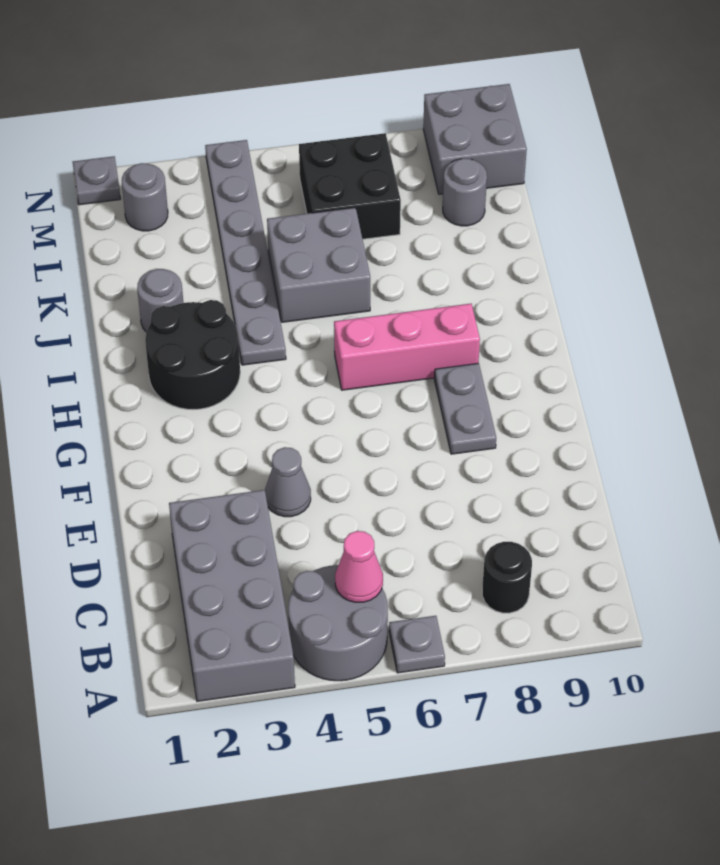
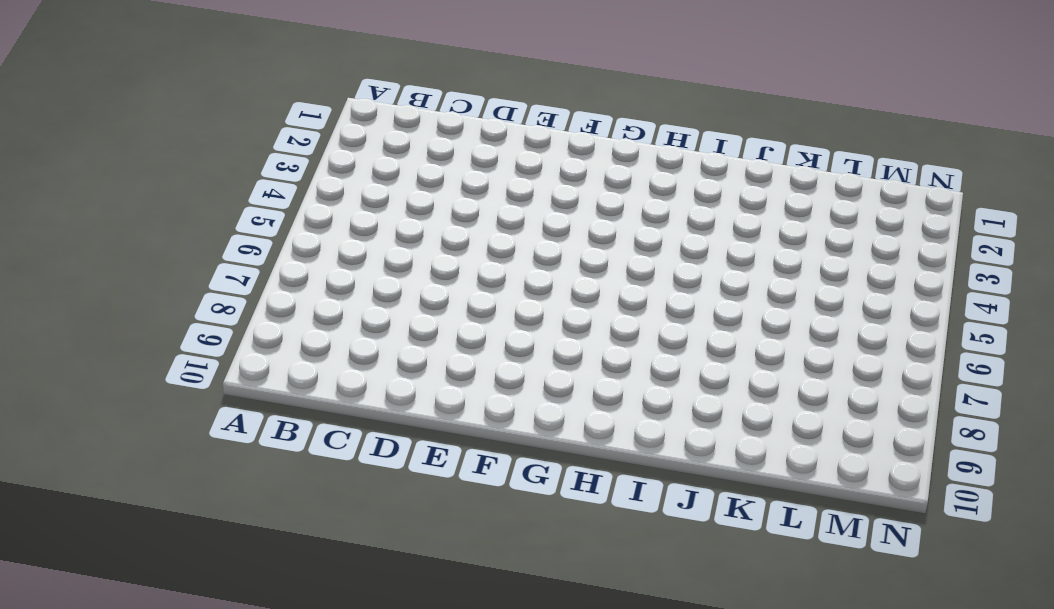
none -> grey 2x4 brick [169,490,295,701]
none -> grey 2x2 round brick [288,565,388,681]
none -> grey 1x1 plate [389,616,445,673]

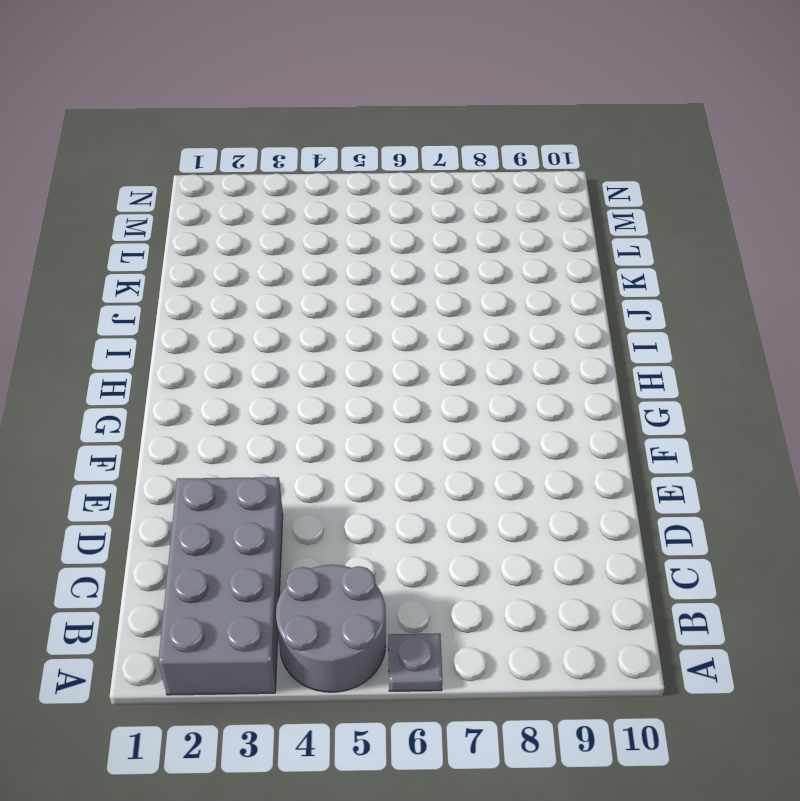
none -> black 1x1 round brick [482,542,532,613]
none -> grey 1x1 cone [265,447,311,517]
none -> grey 1x2 plate [434,363,496,454]

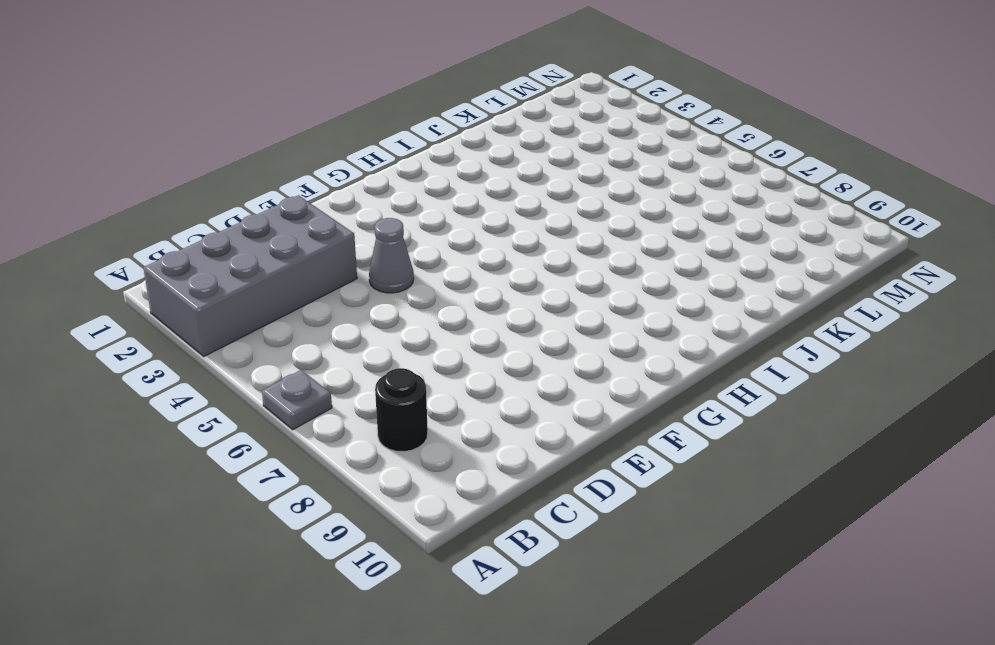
none -> grey 2x2 round brick [288,565,388,681]
none -> grey 1x2 plate [434,363,496,454]
none -> black 2x2 round brick [145,300,240,410]

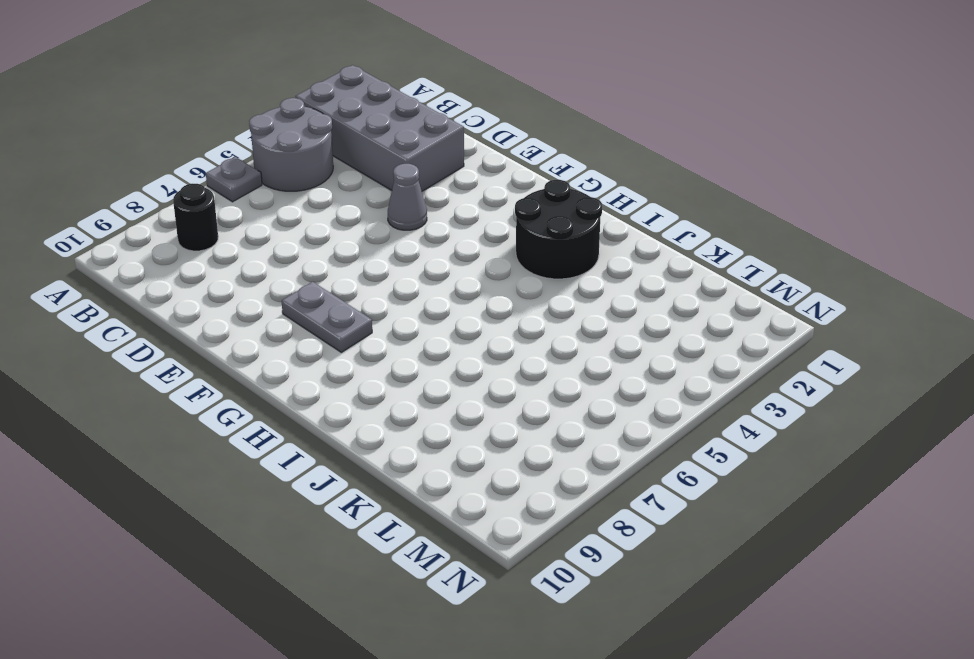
none -> pink 1x3 brick [334,304,480,390]
none -> grey 1x6 plate [205,140,286,365]
none -> grey 1x1 round brick [137,269,183,332]

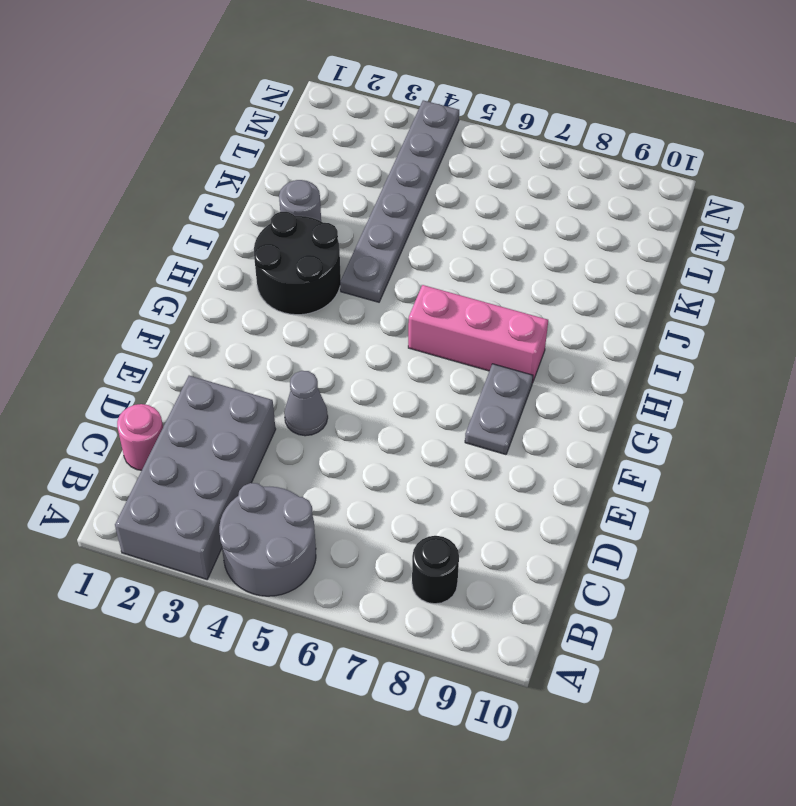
pink 1x1 round brick [117,404,163,470] -> none
none -> grey 1x1 plate [389,616,445,673]
none -> grey 2x2 brick [267,208,370,322]
none -> black 2x2 brick [299,133,401,239]

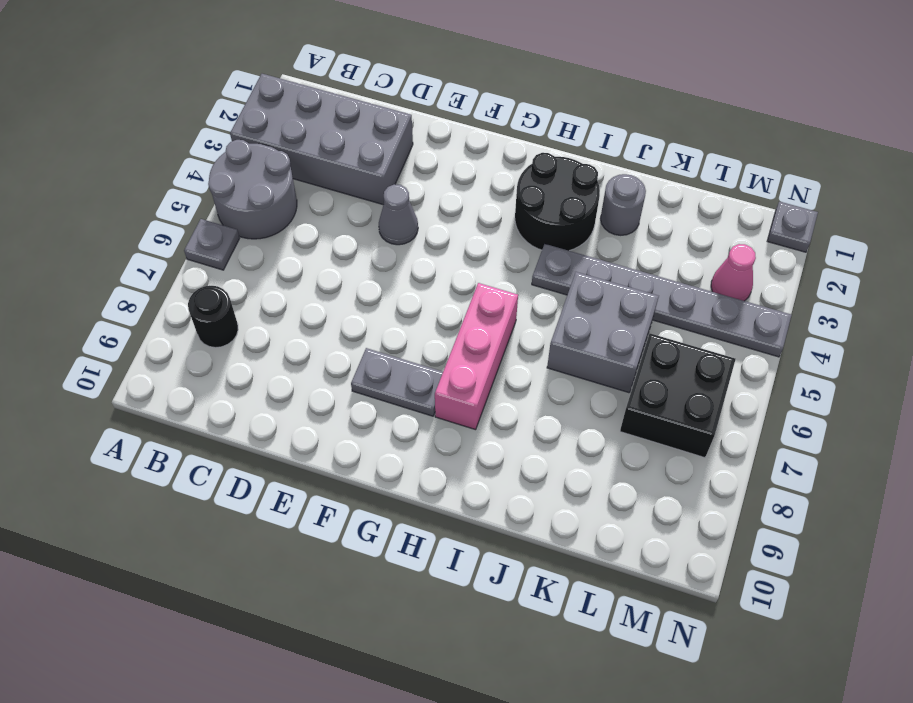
pink 1x1 cone [711,244,756,301] -> pink 1x1 cone moved to [335,531,383,602]
none -> grey 1x1 round brick [443,158,487,226]
none -> grey 1x1 round brick [122,163,168,231]
none -> grey 2x2 brick [423,84,527,194]

